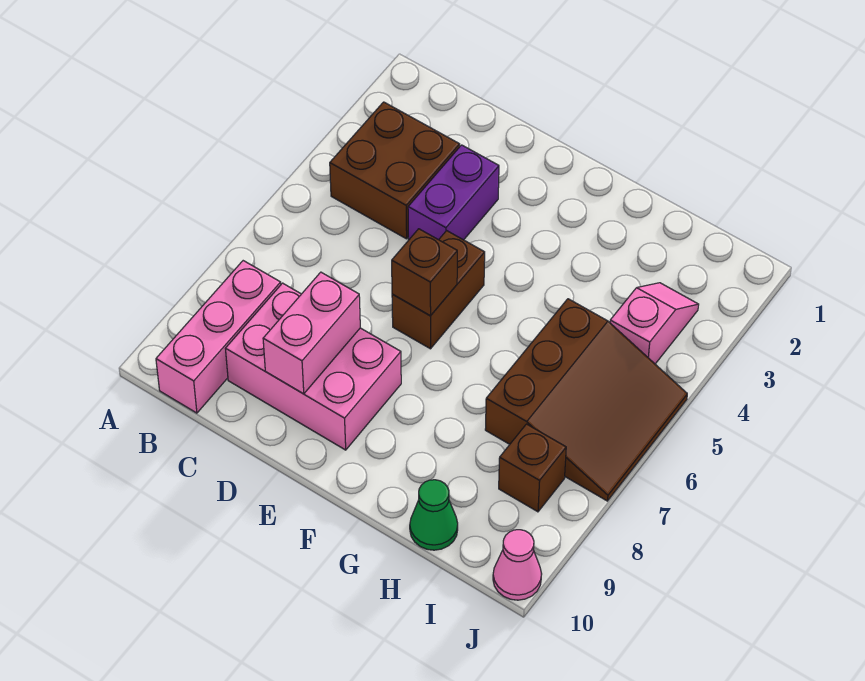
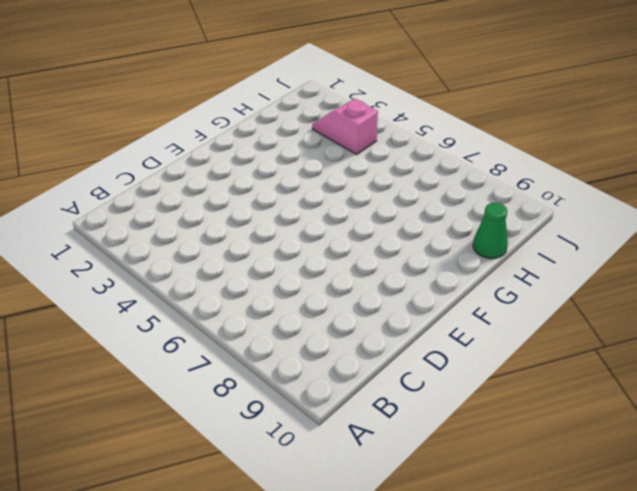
none -> brown 2x2 brick [330,102,460,239]
none -> pink 1x3 brick [156,261,281,413]
none -> pink 2x3 brick [225,283,401,450]

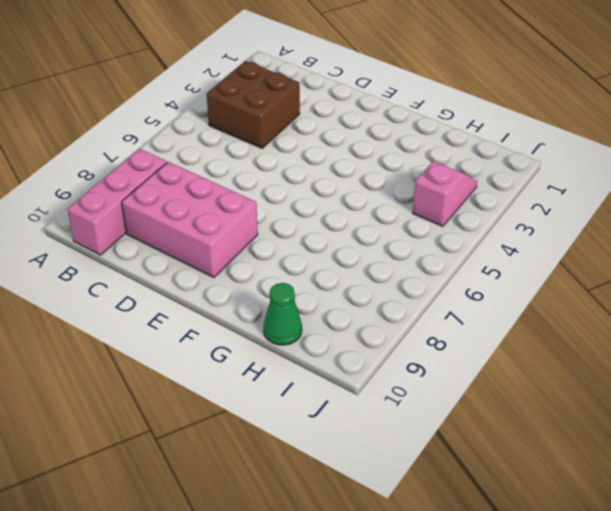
none -> purple 1x2 brick [408,145,499,240]
none -> brown 1x2 brick [392,231,485,349]
none -> brown 3x3 slope [485,299,687,501]

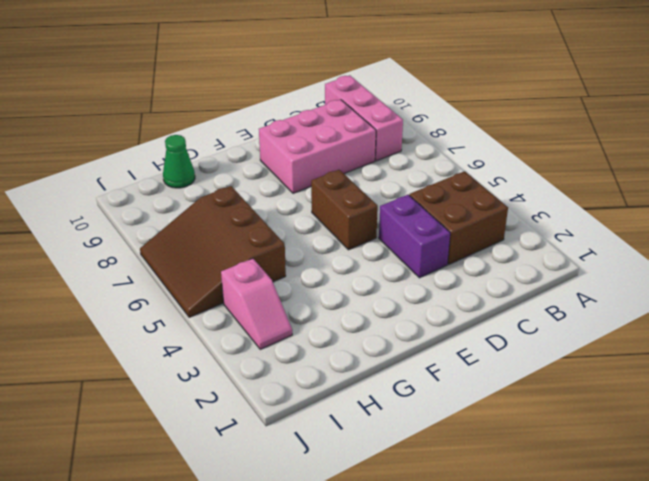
none -> brown 1x1 brick [499,424,566,512]
none -> pink 1x1 cone [493,530,542,600]
none -> pink 1x2 brick [263,272,360,394]

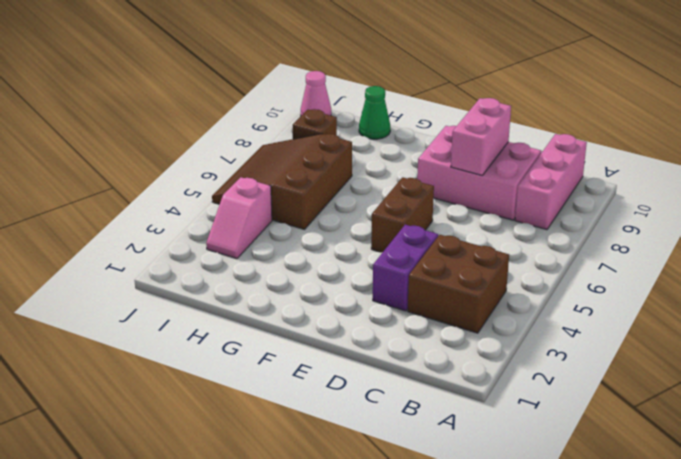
none -> brown 1x1 brick [392,229,457,316]

